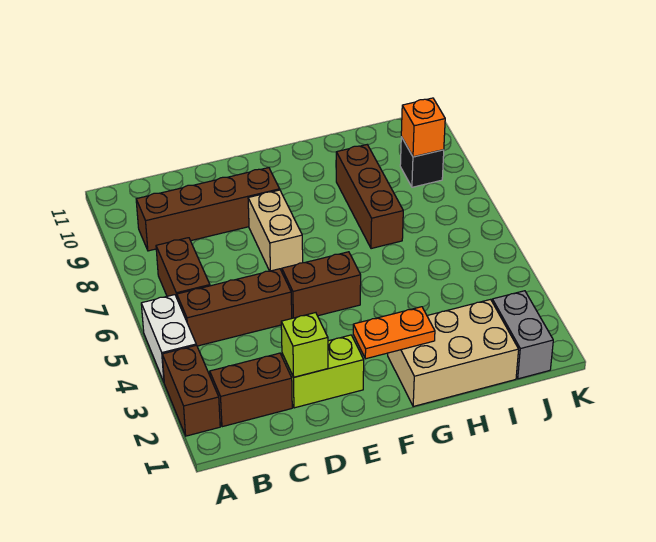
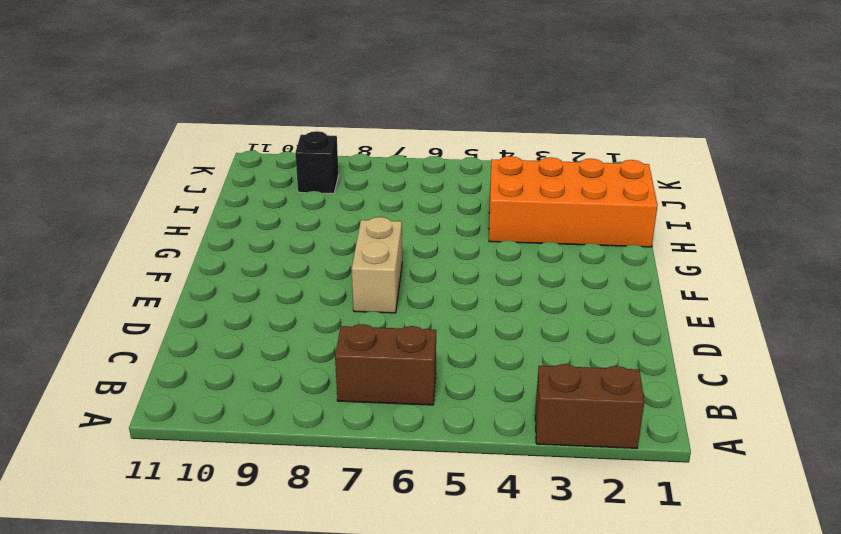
tan 1x2 brick [352,217,402,313] -> tan 1x2 brick turned to [248,190,303,271]
orange 2x4 brick [489,156,658,247] -> tan 2x3 brick [388,299,519,406]
none -> white 1x2 brick [141,295,196,382]
none -> brown 1x2 brick [210,353,292,427]
none -> brown 1x3 brick [177,269,292,346]

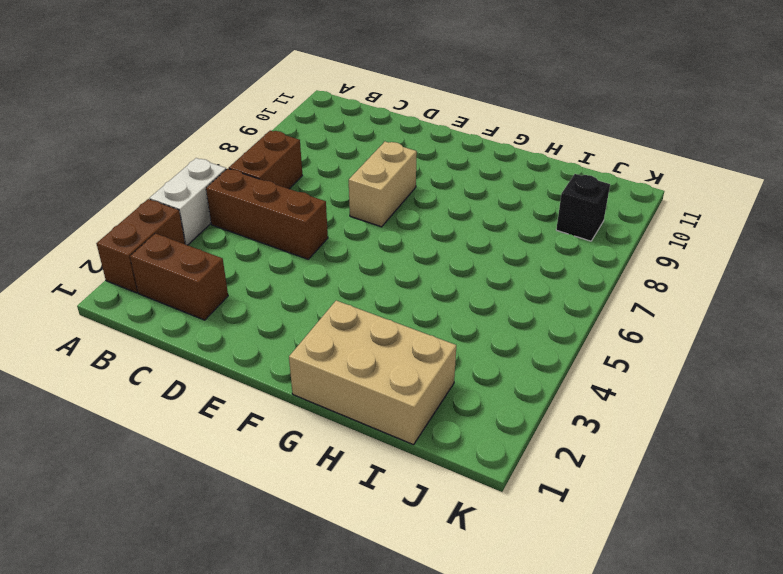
none -> brown 1x4 brick [136,168,280,251]
none -> lime 1x2 brick [282,335,364,408]
none -> brown 1x2 brick [282,252,361,318]

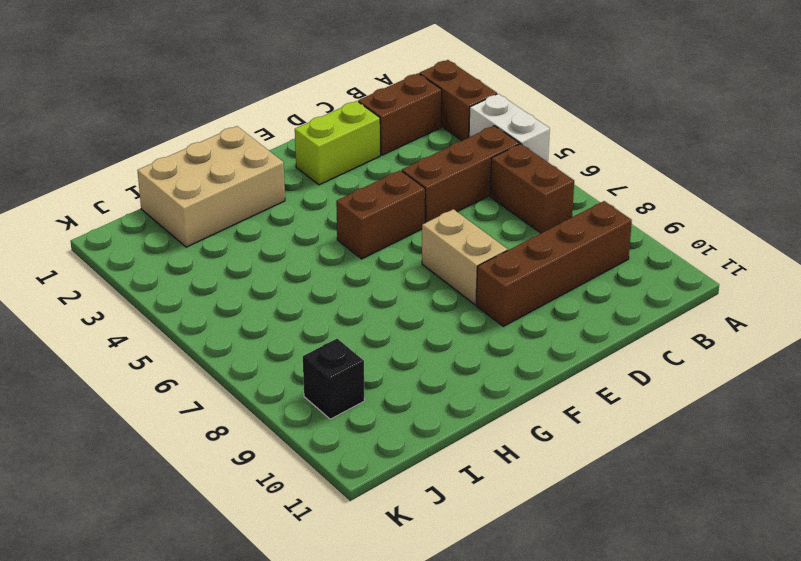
none -> brown 1x3 brick [336,145,403,249]
none -> grey 1x2 brick [492,291,553,379]
none -> lime 1x1 brick [281,313,328,377]

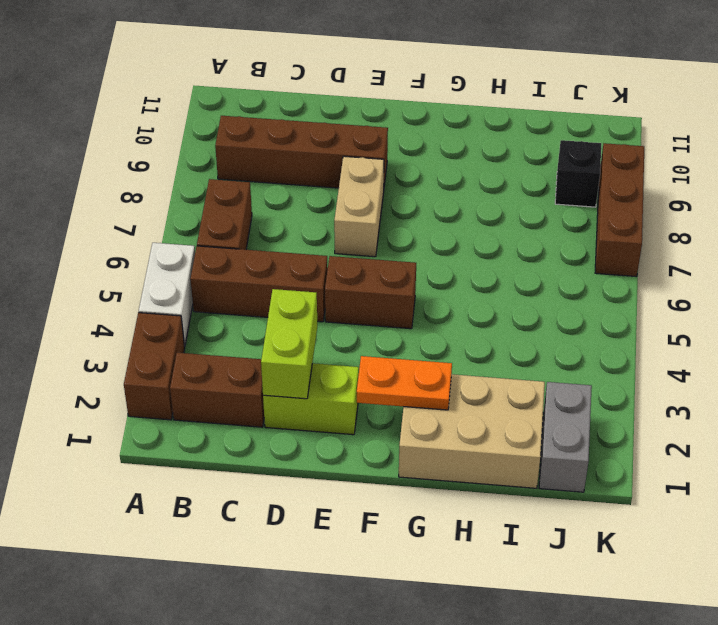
lime 1x2 brick [261,289,317,399] -> lime 1x1 brick [281,313,328,377]
brown 1x3 brick [595,143,644,277] -> brown 1x3 brick moved to [336,145,403,249]
none -> orange 1x1 brick [401,98,445,157]

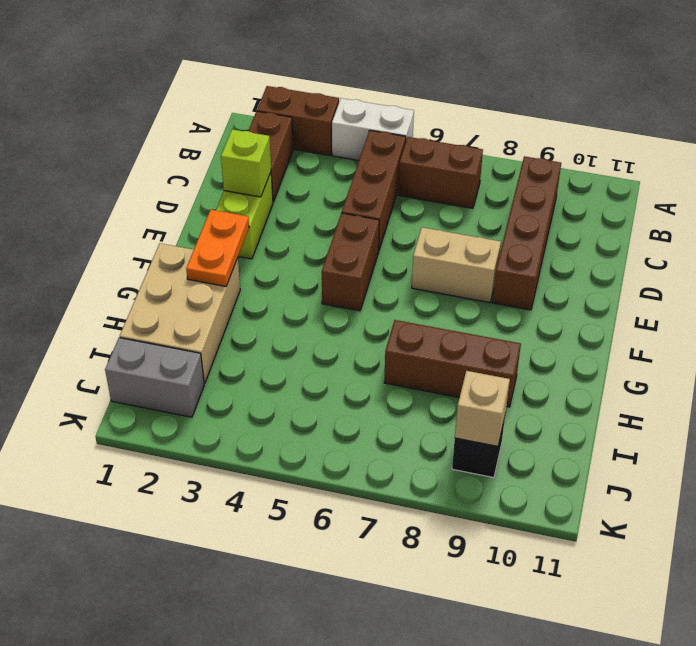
tan 1x1 brick [455,371,510,446] -> orange 1x1 brick [401,98,445,157]

